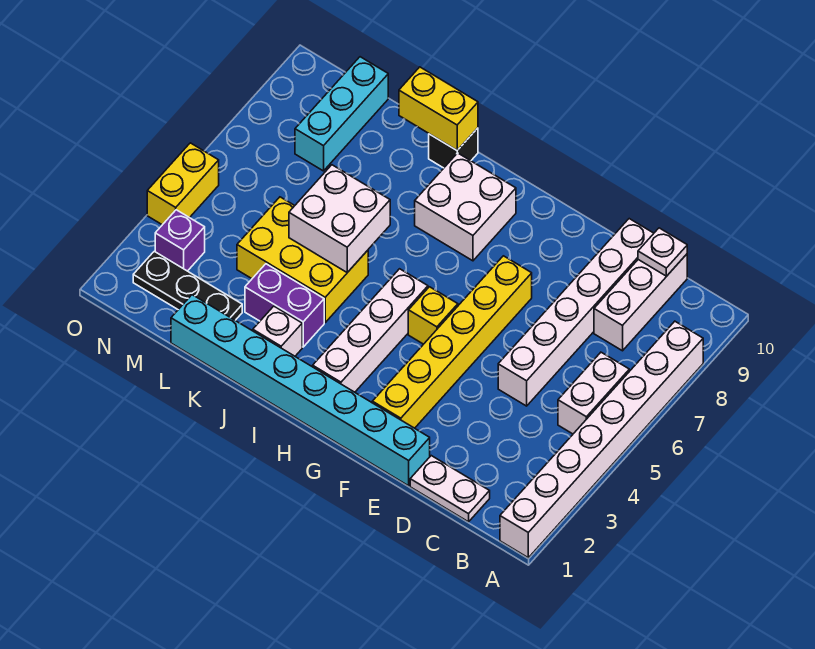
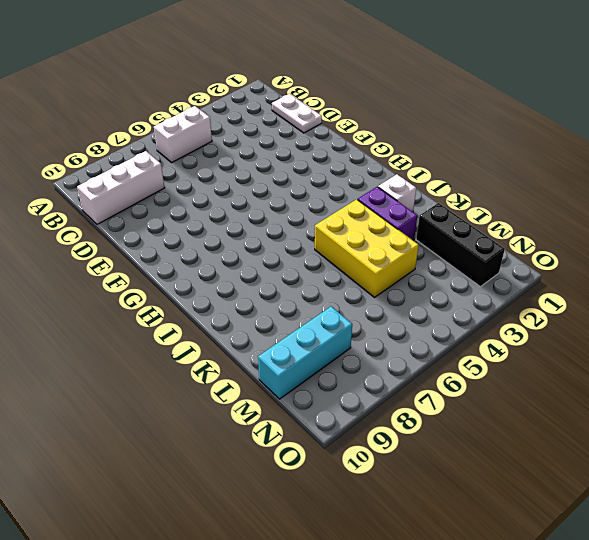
black 1x3 brick [416,203,505,287] -> black 1x3 plate [133,251,242,320]
none -> white 1x8 brick [500,321,703,558]
none -> white 1x6 brick [498,219,654,406]
none -> cyan 1x8 brick [171,295,430,486]

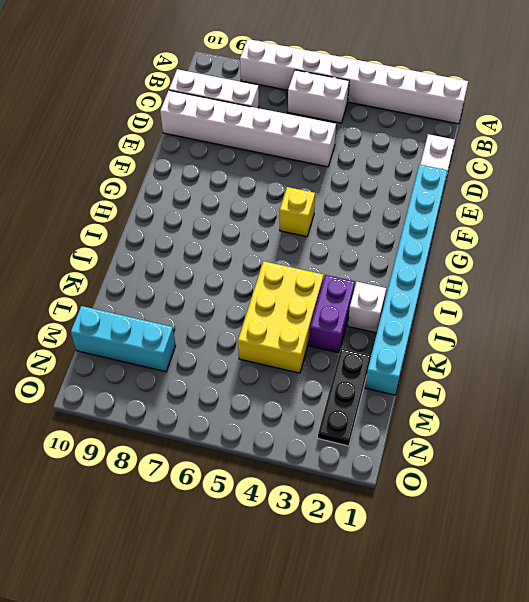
none -> yellow 1x6 brick [372,256,532,428]
none -> white 1x4 brick [313,269,428,392]
none -> white 2x2 brick [415,153,516,261]

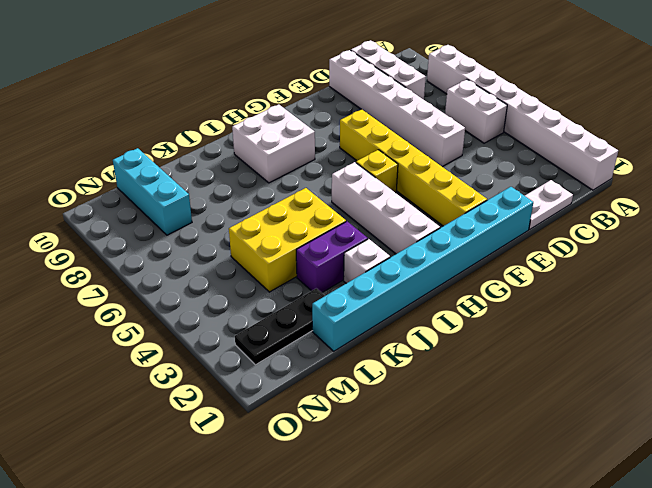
none -> black 1x1 brick [429,128,478,168]
none -> purple 1x1 brick [155,210,205,271]
none -> yellow 1x2 brick [147,143,219,225]

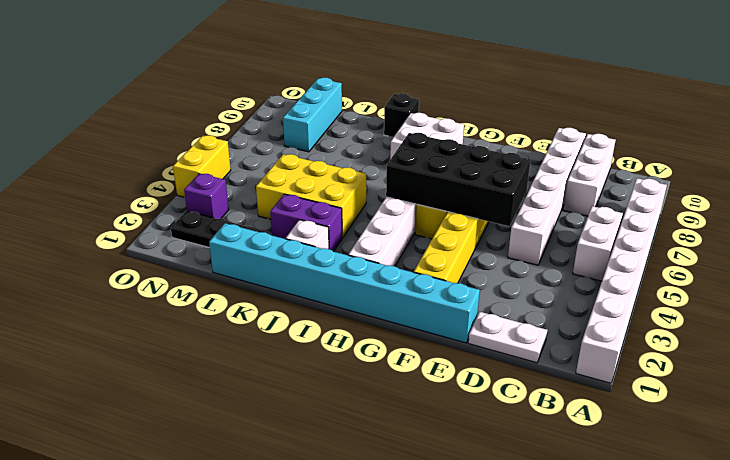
black 2x4 brick [386,133,531,226] -> none
none -> white 1x1 plate [638,228,687,276]
none -> white 2x2 brick [289,165,390,272]
none -> yellow 1x2 brick [399,67,478,150]

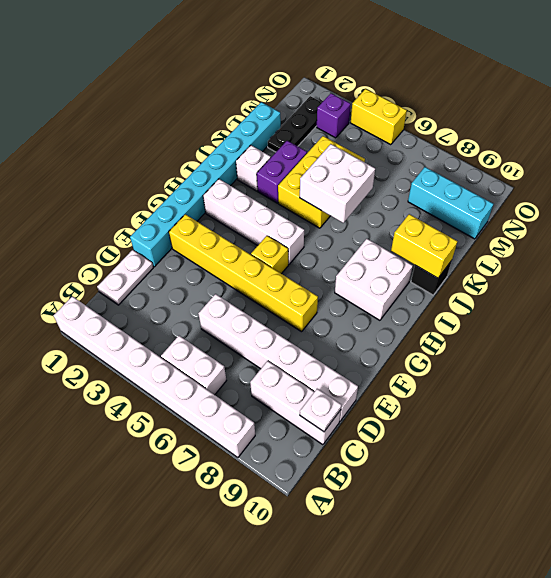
yellow 1x2 brick [391,214,458,278] -> yellow 1x2 brick turned to [399,67,478,150]

